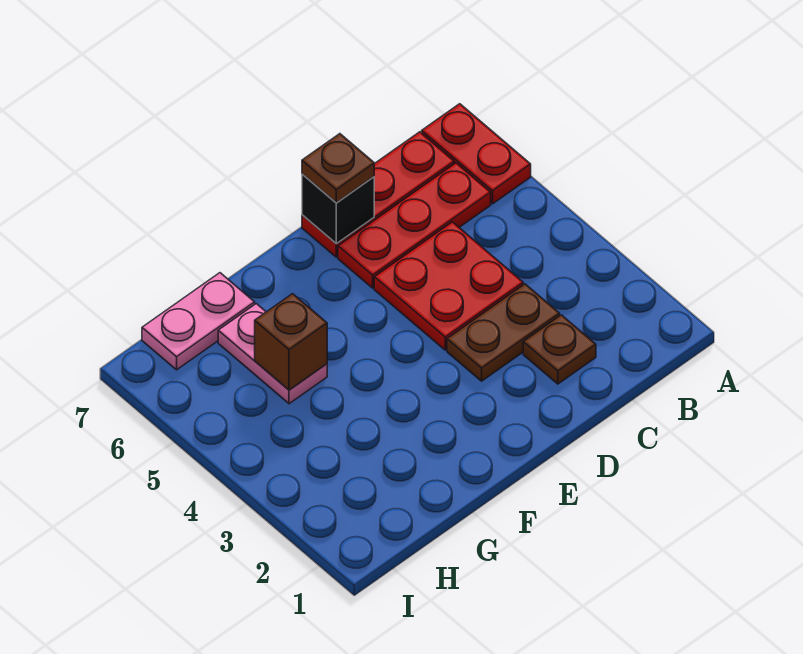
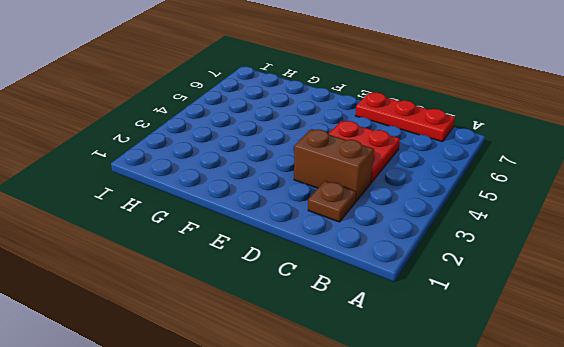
brown 1x2 brick [294,129,374,201] -> brown 1x2 plate [447,284,560,381]
none -> red 1x2 plate [422,104,531,204]
none -> red 1x3 plate [338,163,491,288]

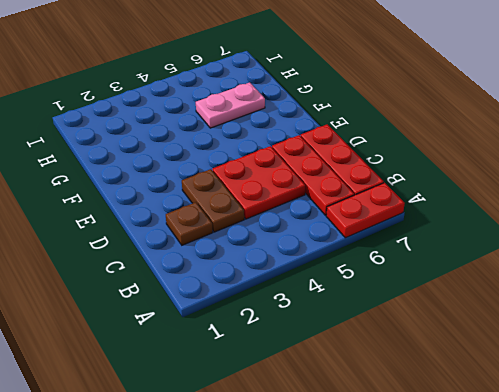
none -> pink 1x2 plate [142,273,255,370]
none -> black 1x1 brick [302,174,374,244]

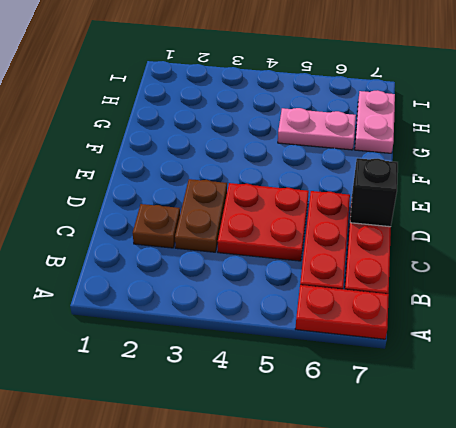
none -> brown 1x1 brick [255,294,327,390]
none -> brown 1x1 plate [302,134,374,203]

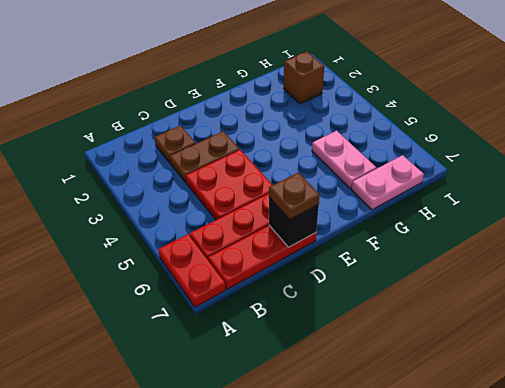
brown 1x1 brick [284,51,324,104] -> brown 1x1 brick moved to [255,294,327,390]

